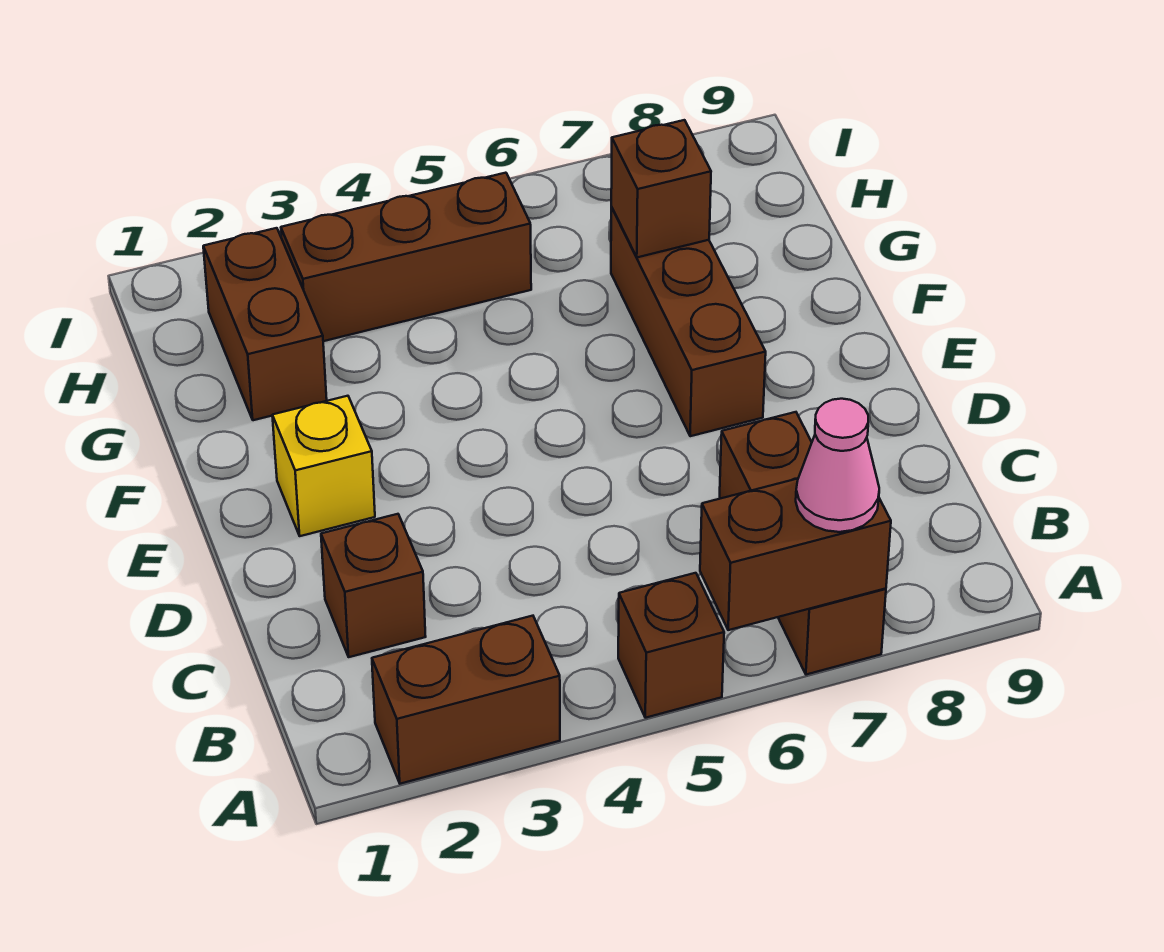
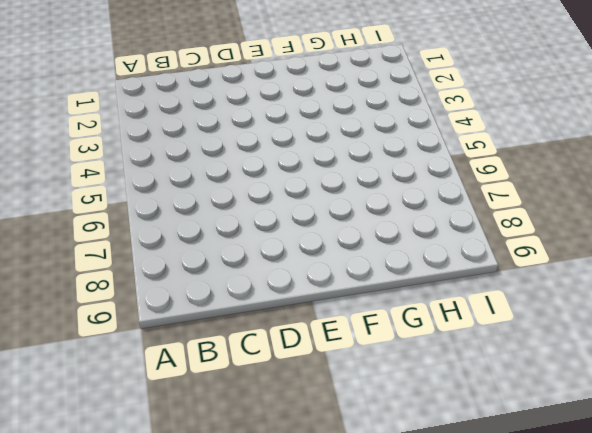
none -> brown 1x2 brick [372,616,560,784]
none -> brown 1x1 brick [618,573,724,718]

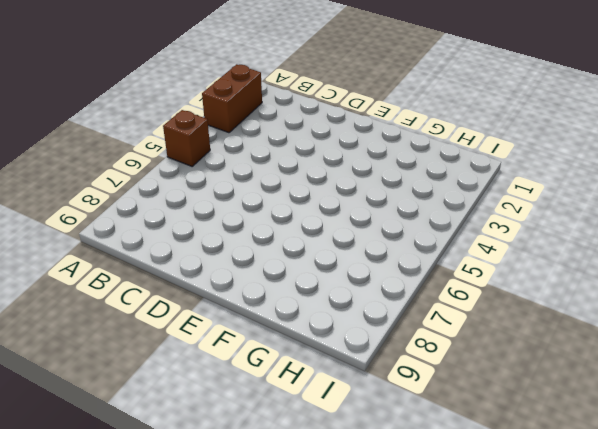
none -> brown 1x3 brick [720,412,886,675]
none -> brown 1x1 brick [321,514,426,657]

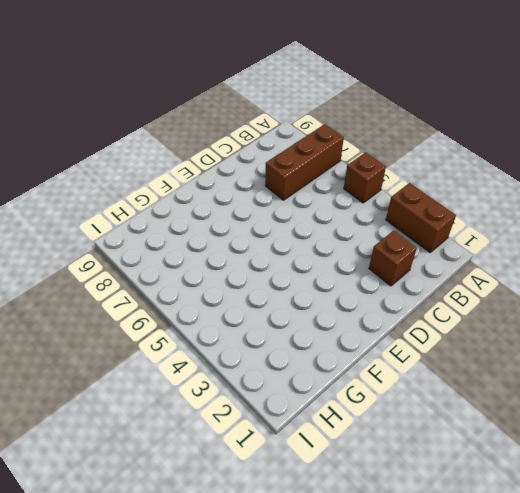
none -> yellow 1x1 brick [272,396,375,536]
none -> brown 1x3 brick [611,207,766,436]

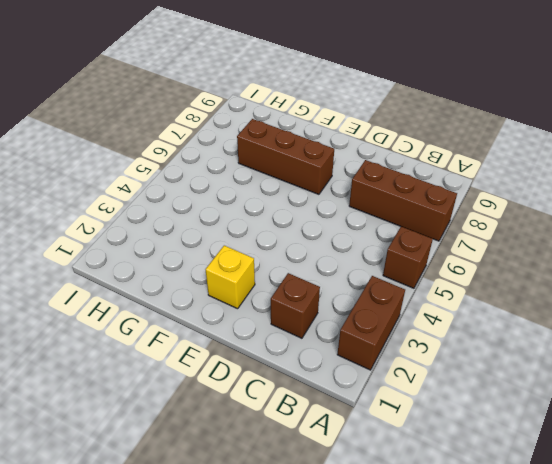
none -> brown 1x2 brick [203,228,327,420]
none -> brown 1x3 brick [281,173,531,341]

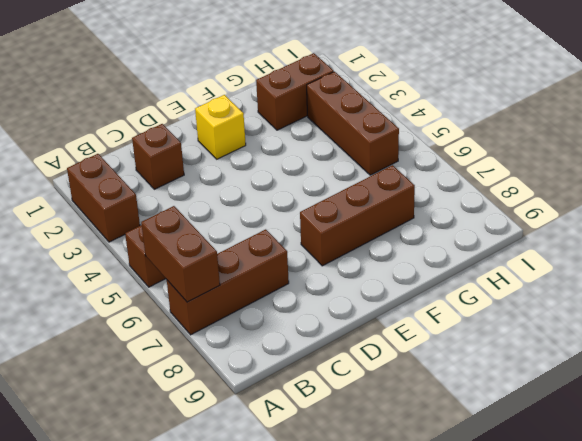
none -> brown 1x1 brick [611,120,711,257]
none -> pink 1x1 cone [796,399,879,532]

